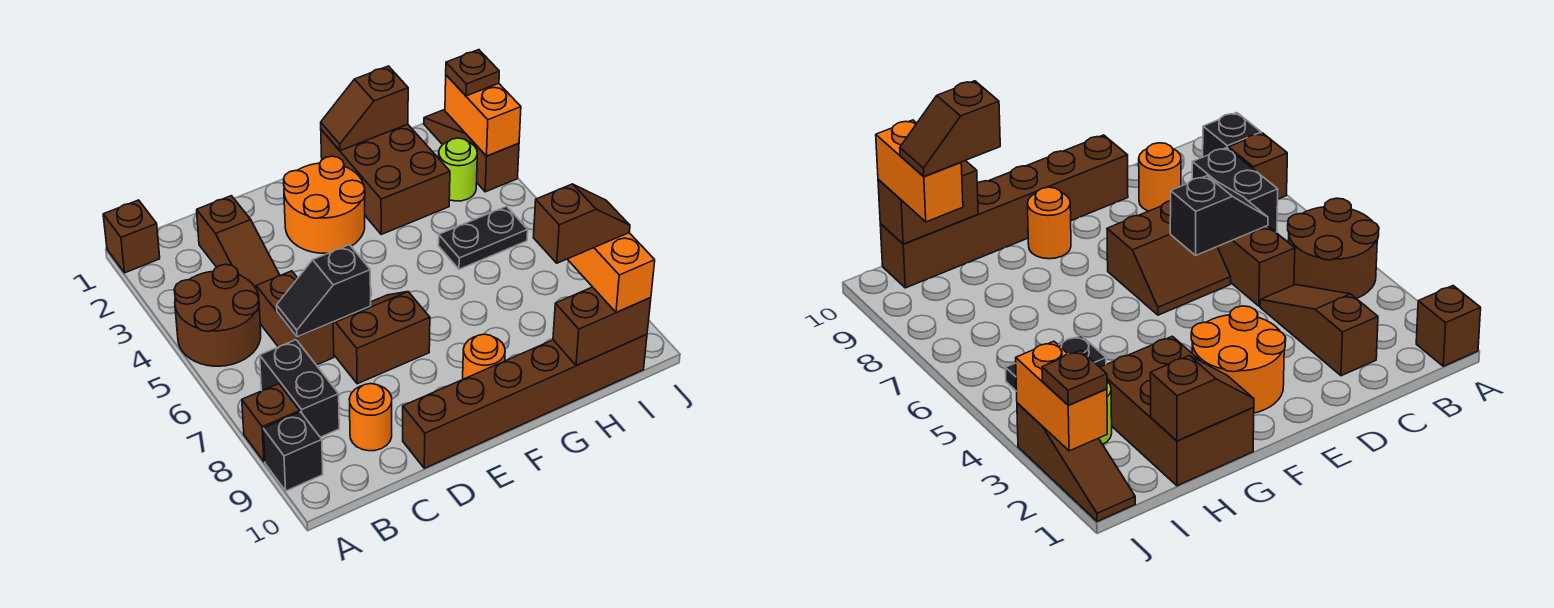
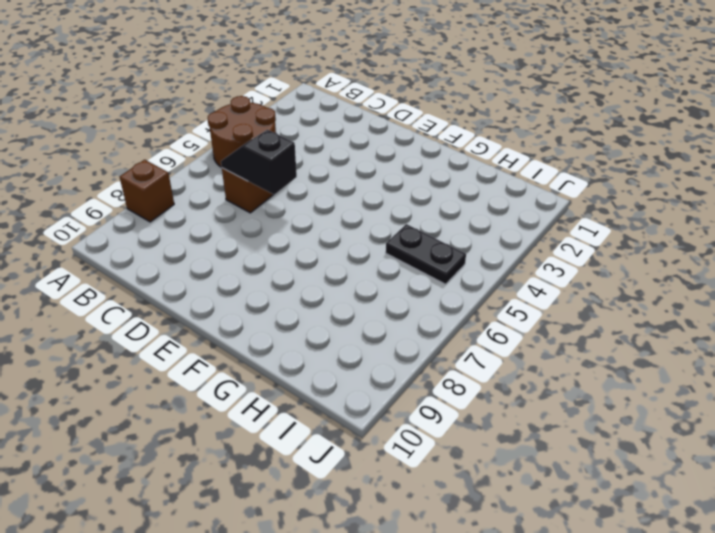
none -> brown 1x1 brick [103,200,160,273]
none -> black 1x1 brick [263,412,323,491]
none -> black 1x2 brick [260,340,339,437]

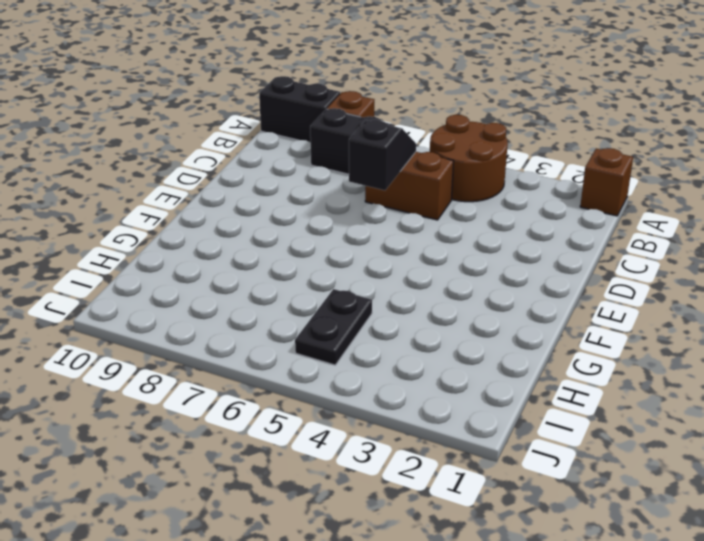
black 1x2 brick [259,76,340,143] -> black 1x1 brick [263,412,323,491]
none -> brown 1x3 slope [197,196,280,288]
none -> orange 1x1 round brick [349,384,392,451]
none -> brown 2x2 slope [333,292,430,384]

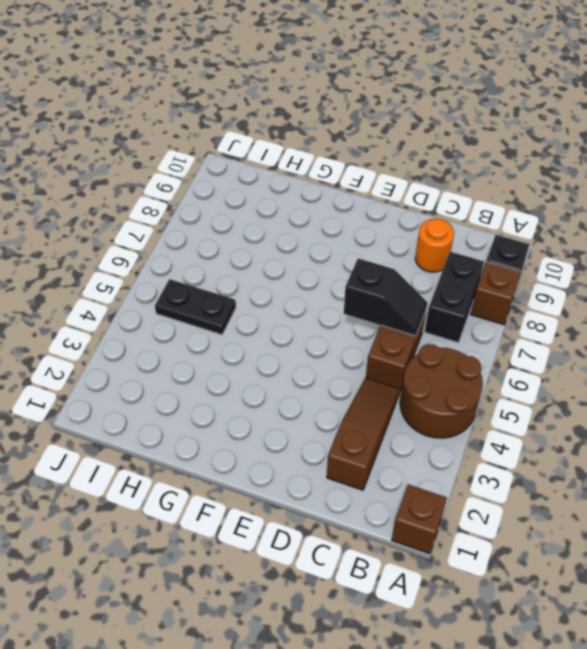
none -> brown 2x2 slope [333,292,430,384]
none -> brown 1x6 brick [403,335,647,468]
none -> orange 2x2 round brick [284,156,365,253]

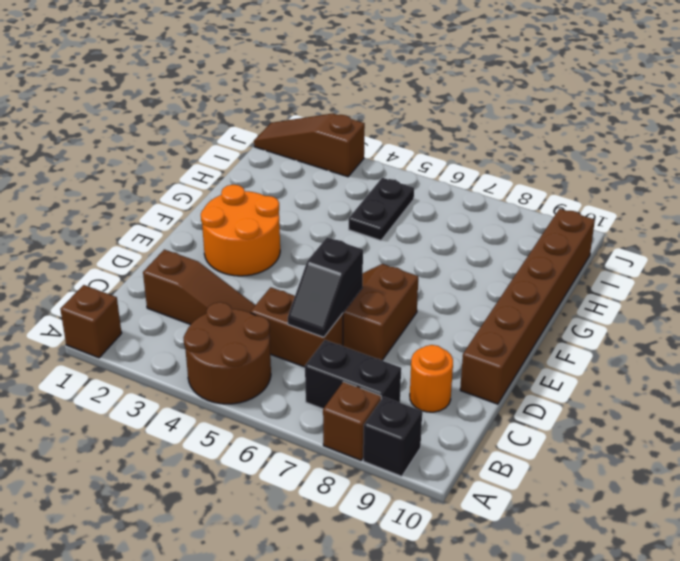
none -> orange 1x1 round brick [463,334,505,379]
none -> brown 2x3 brick [321,124,450,234]
none -> lime 1x1 round brick [439,138,477,201]

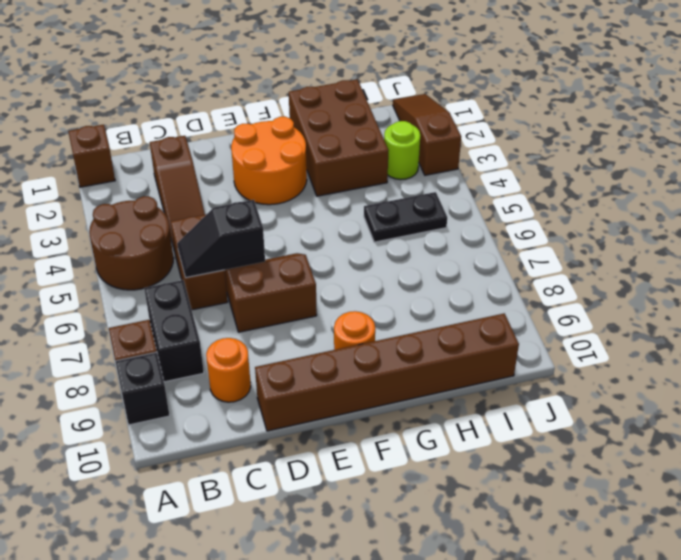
none -> brown 1x2 slope [321,66,408,151]
none -> brown 1x2 brick [553,287,651,366]
none -> orange 1x2 brick [445,75,521,156]

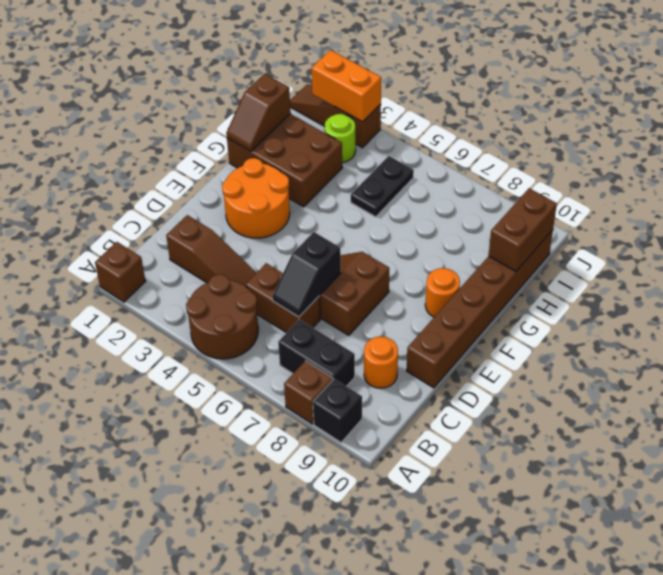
none -> orange 1x2 brick [568,233,655,313]
none -> brown 1x1 plate [446,50,499,96]
none -> brown 1x2 slope [533,184,630,263]

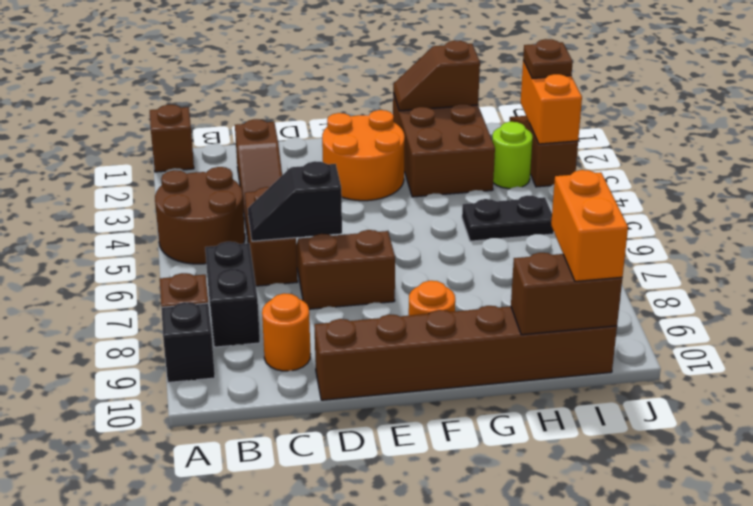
none -> brown 1x2 slope [533,184,630,263]

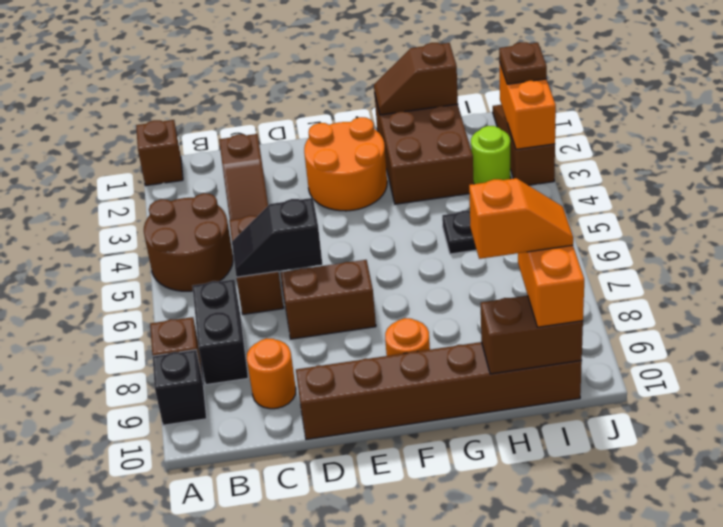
orange 1x2 slope [469,178,573,259] -> brown 1x2 slope [533,184,630,263]

